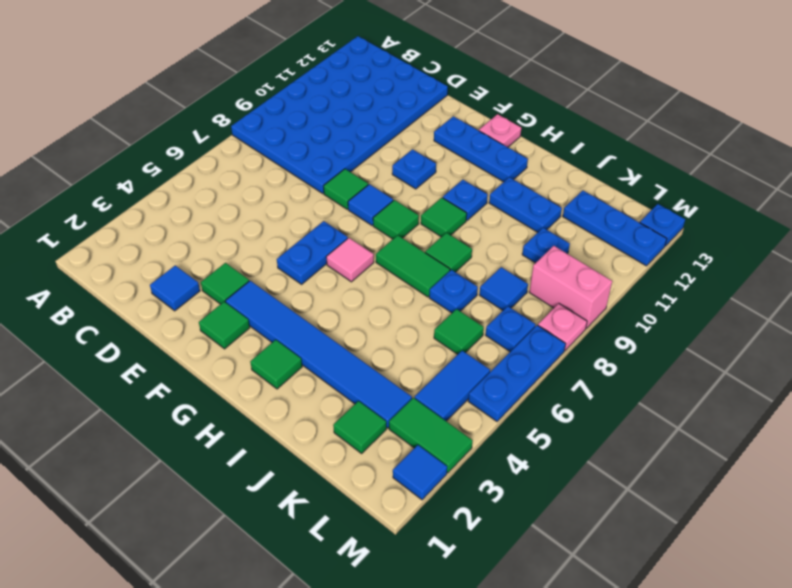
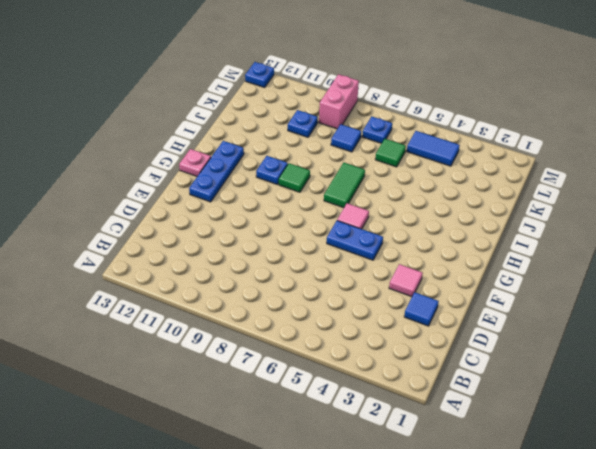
pink 1x1 tile [389,264,423,297] -> green 1x1 tile [201,263,249,304]
none -> blue 4x6 plate [231,36,448,194]
none -> green 1x1 tile [324,169,368,209]
none -> green 1x1 tile [199,302,250,349]
none -> blue 1x6 tile [226,281,412,428]

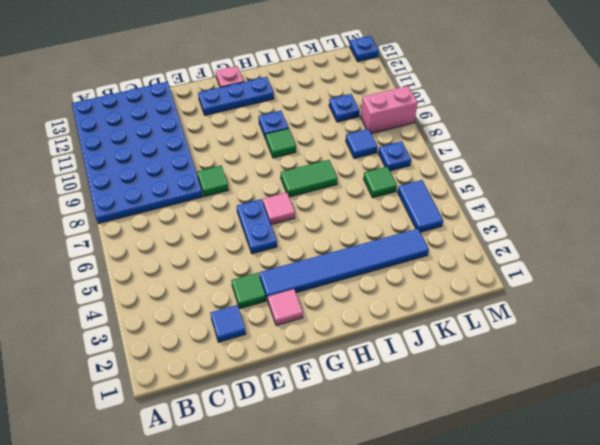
pink 1x1 tile [268,289,303,326] -> green 1x1 tile [199,302,250,349]
none -> blue 1x1 tile [348,184,393,225]
none -> blue 1x1 plate [392,149,436,189]
none -> green 1x1 tile [373,200,419,239]
none -> green 1x1 tile [250,340,302,389]

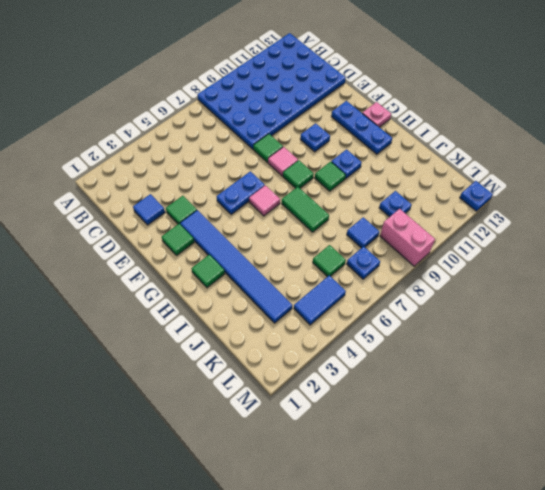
pink 1x1 tile [268,147,298,176] -> blue 1x1 tile [348,184,393,225]
none -> green 1x1 tile [425,233,472,272]
none -> blue 1x2 plate [489,177,562,232]
none -> blue 1x1 plate [429,270,478,313]
none -> green 1x1 tile [333,401,386,453]

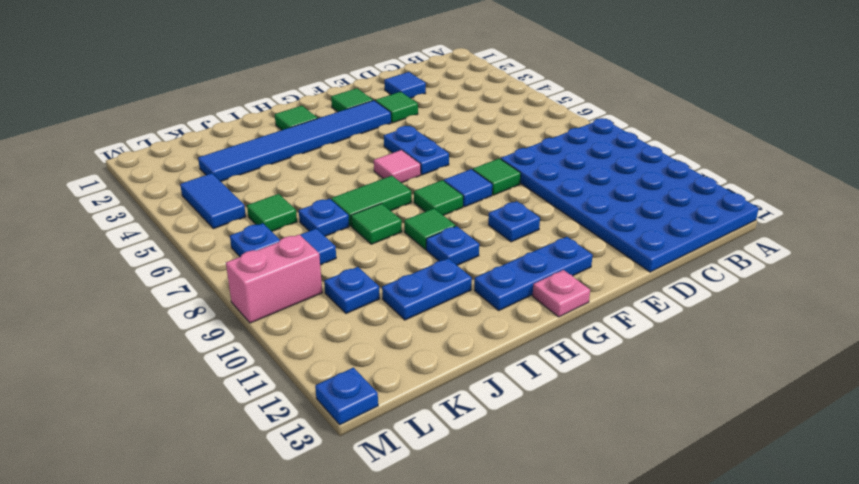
none -> green 1x1 tile [333,401,386,453]
none -> blue 1x3 plate [563,191,667,266]
none -> green 1x2 tile [389,398,473,473]
none -> blue 1x1 tile [393,445,447,500]

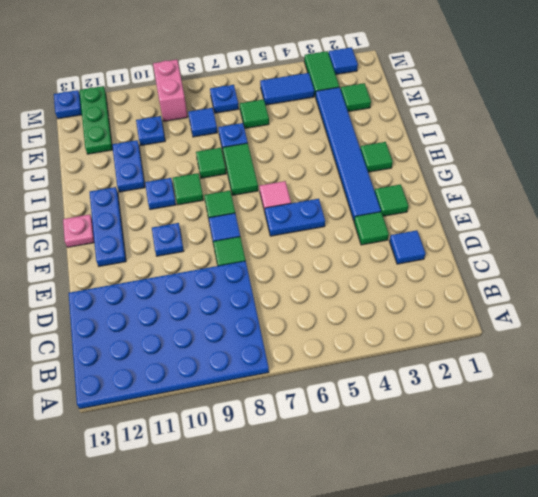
green 1x3 plate [80,86,113,154] -> blue 1x3 plate [563,191,667,266]
none -> blue 1x3 plate [468,325,566,421]
none -> pink 1x1 plate [538,303,587,351]

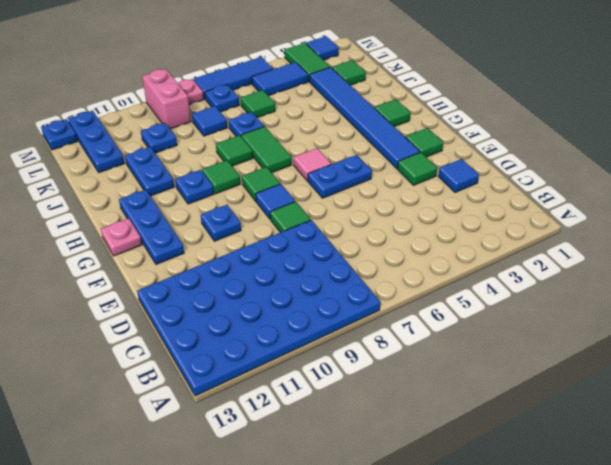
blue 1x3 tile [194,57,273,99] -> blue 1x3 plate [468,325,566,421]

